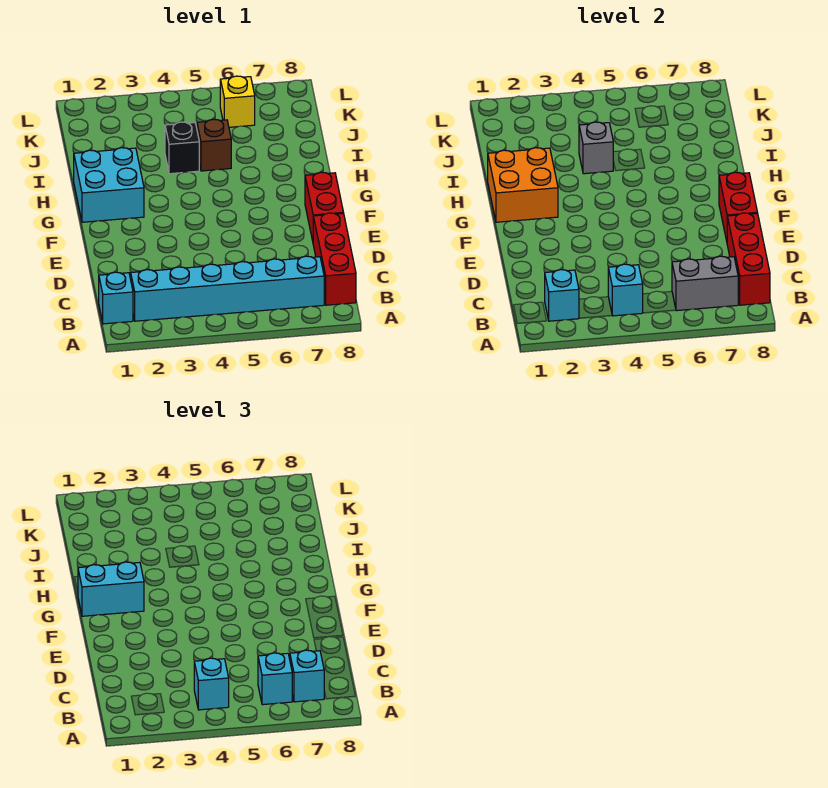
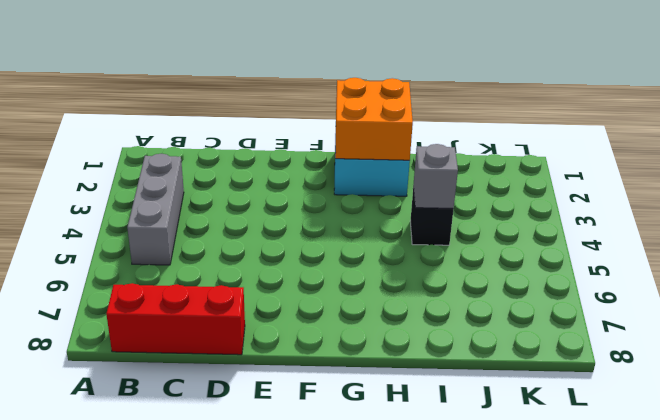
grey 1x3 brick [127,154,184,265] -> cyan 1x6 brick [131,256,324,321]
none -> cyan 1x1 brick [99,272,133,324]
none -> red 1x2 brick [305,172,344,241]
none -> brown 1x1 brick [197,119,231,171]

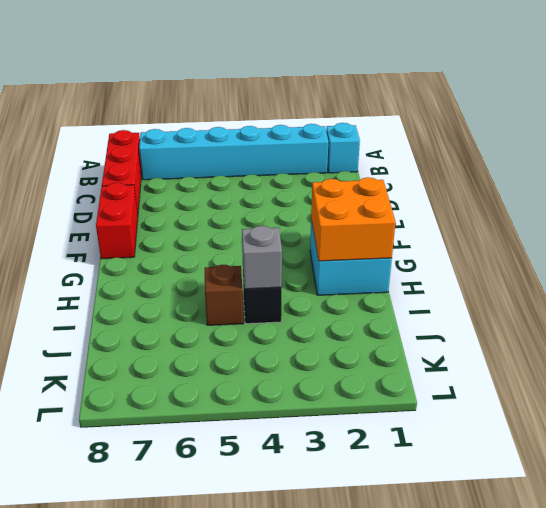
none -> yellow 1x1 brick [220,76,255,127]
none -> cyan 1x1 brick [545,270,579,321]
none -> cyan 1x1 brick [608,264,643,316]

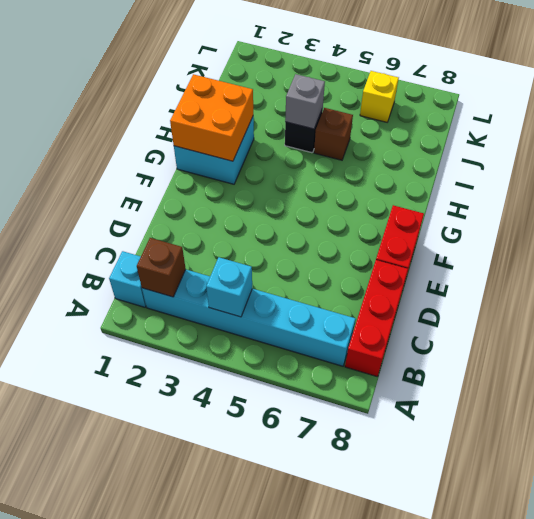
brown 1x1 brick [137,238,186,297] -> cyan 1x1 brick [545,270,579,321]
none -> grey 1x2 brick [672,256,738,311]
none -> red 1x3 brick [727,213,770,305]
none -> red 1x2 brick [719,172,758,241]

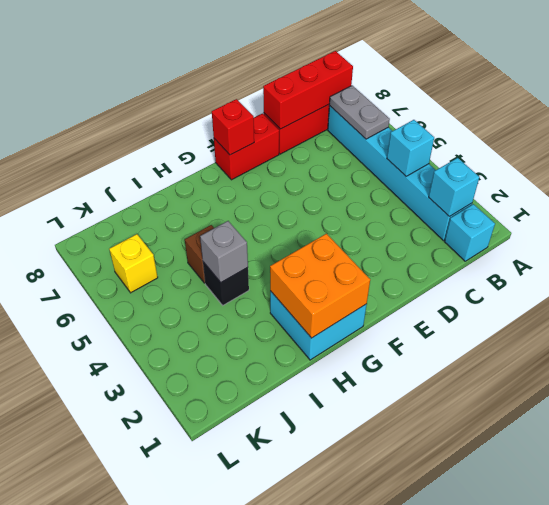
grey 1x2 plate [329,85,390,139] -> grey 1x2 brick [672,256,738,311]
red 1x1 brick [212,99,254,155] -> red 1x2 brick [719,172,758,241]
none -> cyan 1x1 brick [194,658,229,710]
none -> cyan 1x1 brick [258,653,292,705]
none -> cyan 1x1 brick [290,650,324,702]

